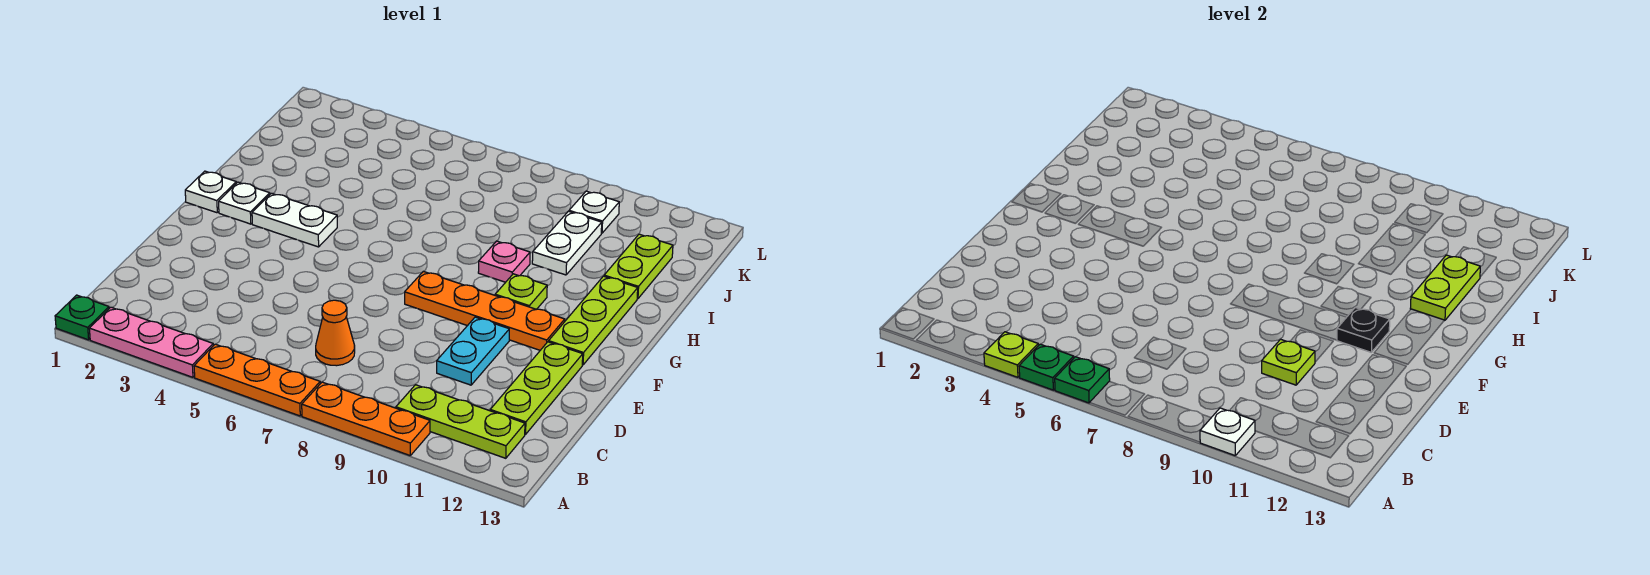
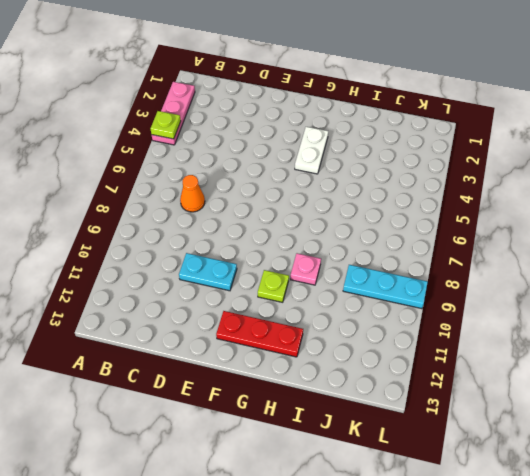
red 1x3 plate [216,311,303,357] -> lime 1x3 plate [549,276,638,365]
cyan 1x3 plate [343,265,428,309] -> none
none -> green 1x1 plate [55,295,109,340]
none -> orange 1x3 plate [194,344,320,416]
none -> orange 1x3 plate [302,382,430,455]

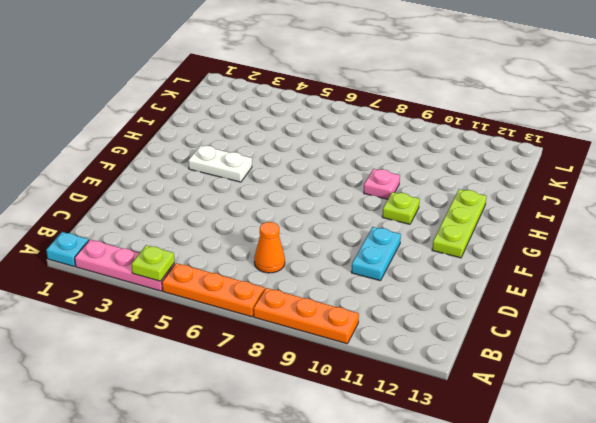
cyan 1x1 plate [46,232,89,266] -> green 1x1 plate [55,295,109,340]
none -> lime 1x3 plate [396,385,525,458]
none -> lime 1x3 plate [490,342,583,434]
none -> orange 1x4 plate [405,271,565,350]

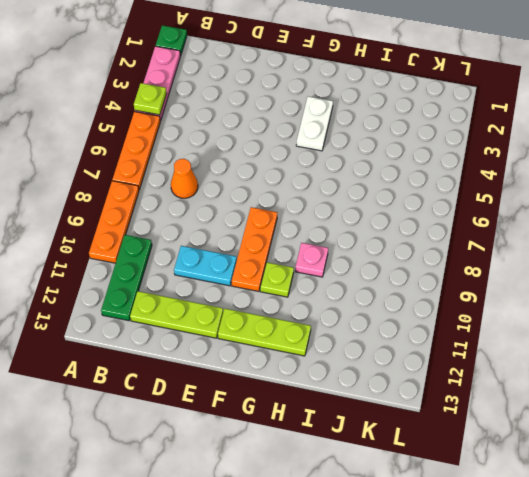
green 1x3 plate [101,235,152,321] -> lime 1x3 plate [396,385,525,458]
orange 1x3 plate [231,207,277,291] -> orange 1x4 plate [405,271,565,350]
none -> white 1x1 plate [185,171,236,213]
none -> white 1x1 plate [219,182,270,224]
none -> white 1x2 plate [532,211,602,275]

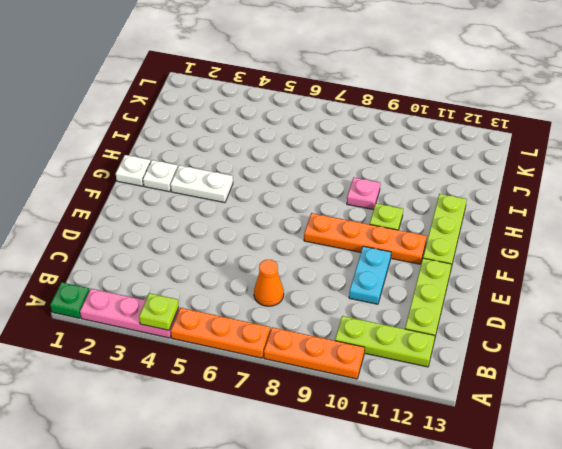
none -> white 1x2 plate [532,211,602,275]
none -> lime 1x2 plate [604,234,673,299]
none -> white 1x1 plate [569,191,619,233]

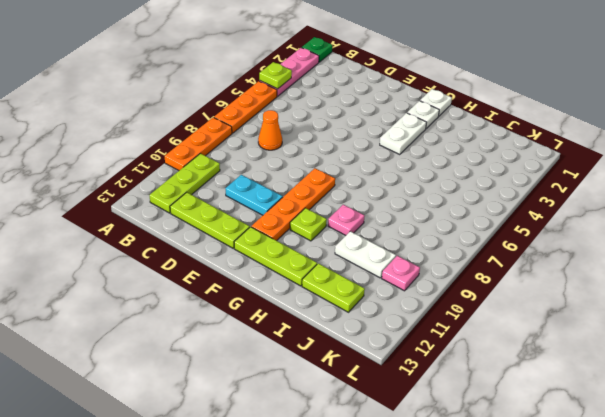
pink 1x1 plate [382,256,420,291] -> white 1x1 plate [569,191,619,233]
none -> green 1x1 plate [1019,344,1074,390]
none -> green 1x1 plate [1055,357,1110,403]
none -> white 1x1 plate [1200,408,1255,455]

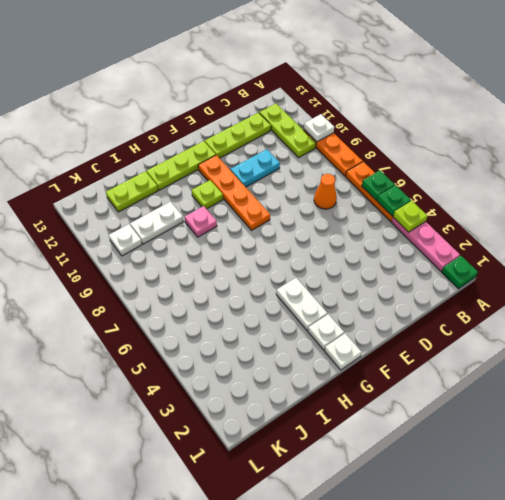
none -> lime 1x1 plate [1262,339,1315,385]
none -> black 1x1 plate [1337,307,1390,352]
none -> lime 1x2 plate [1410,255,1480,320]

